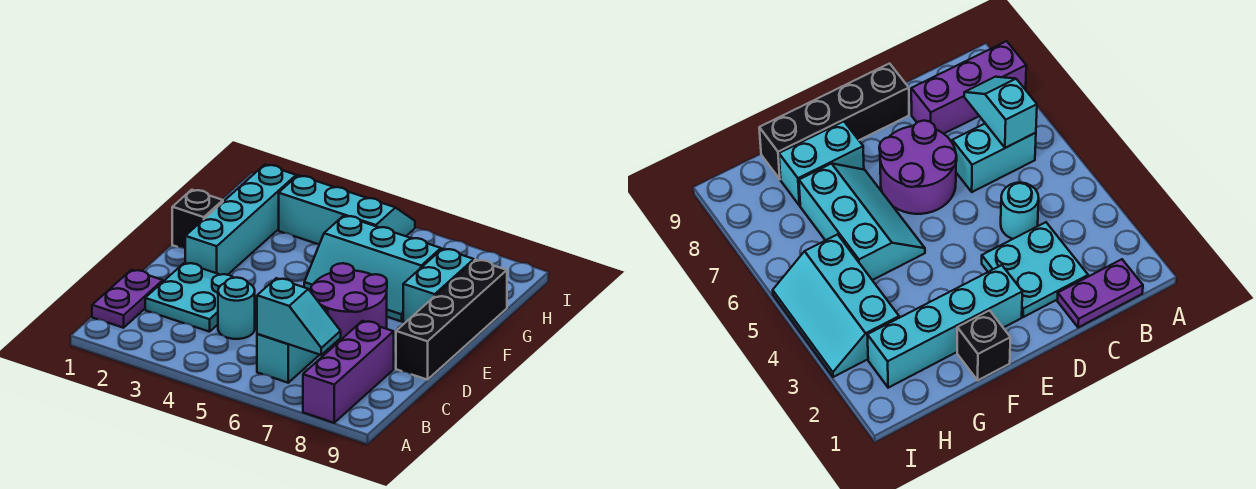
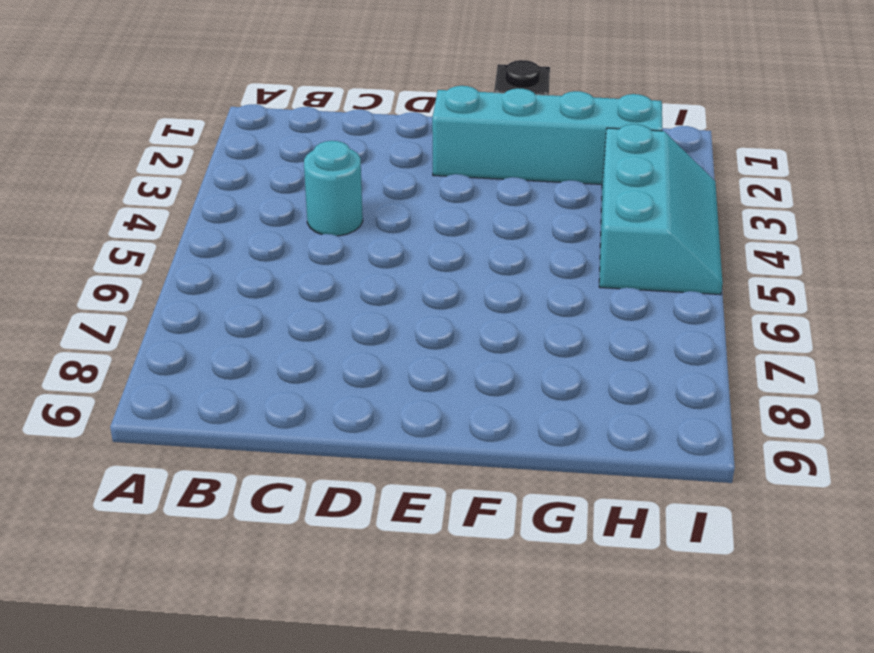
none -> purple 1x3 brick [303,321,394,423]
none -> purple 1x2 plate [92,270,163,328]
none -> cyan 1x2 brick [257,308,328,383]

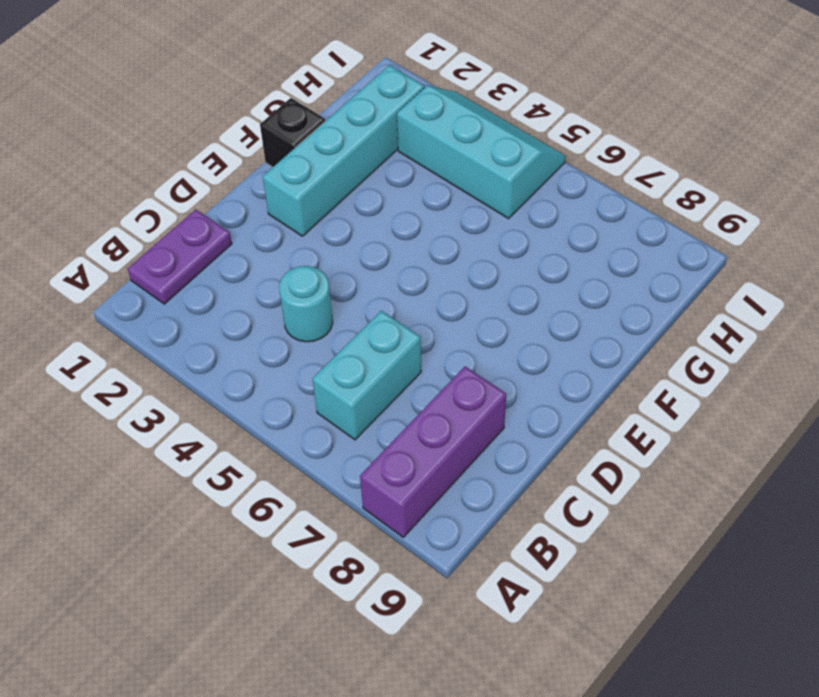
none -> cyan 2x2 plate [145,263,233,332]
none -> purple 2x2 round brick [311,263,387,348]
none -> black 1x4 brick [396,260,507,380]

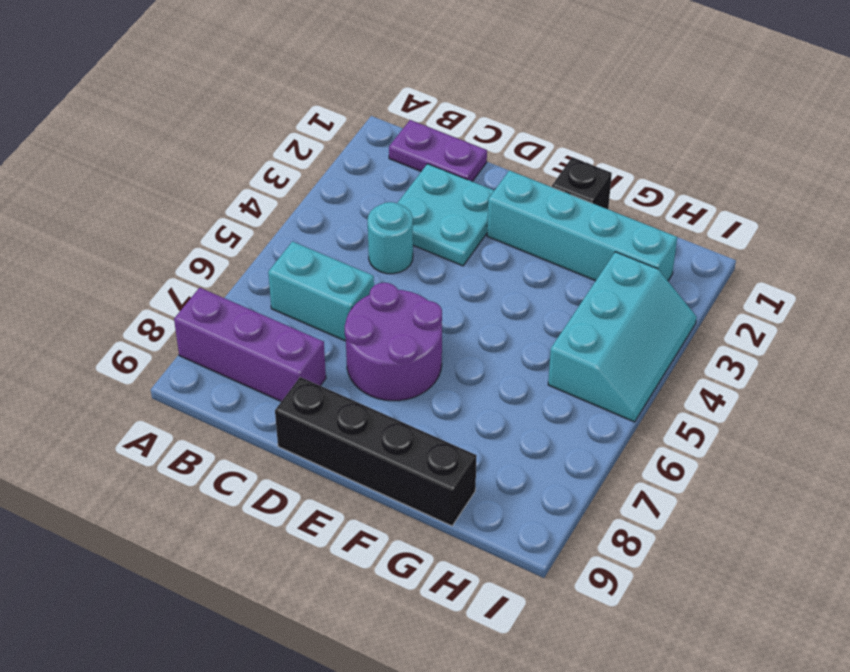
none -> cyan 2x3 slope [304,216,441,321]
none -> cyan 1x2 brick [403,249,474,323]
none -> cyan 1x2 slope [257,278,341,355]

